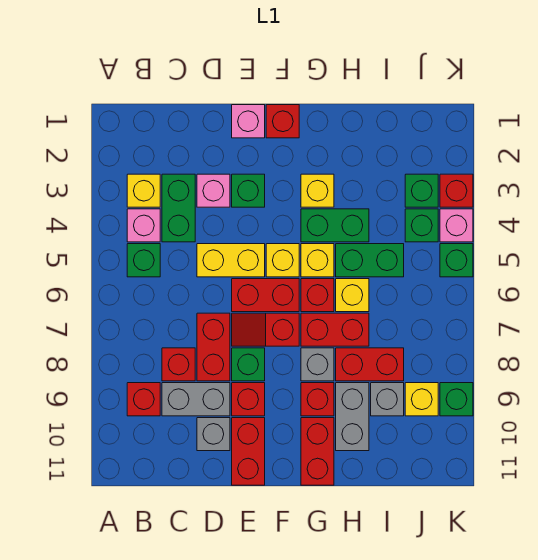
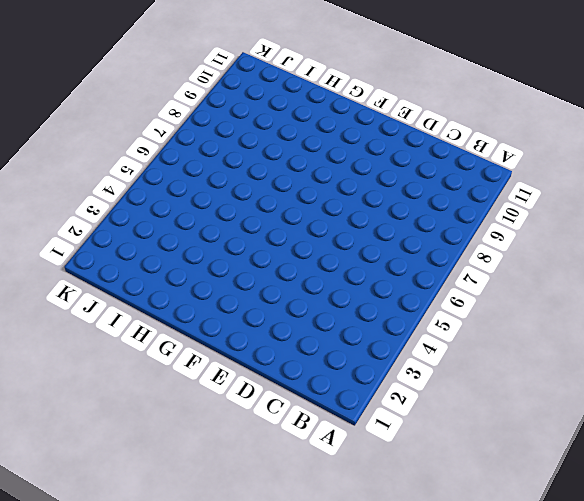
none -> yellow 1x1 brick [127,174,160,207]
none -> pink 1x1 brick [127,209,160,242]
none -> green 1x1 brick [127,244,160,277]
none -> red 1x1 brick [127,383,160,416]

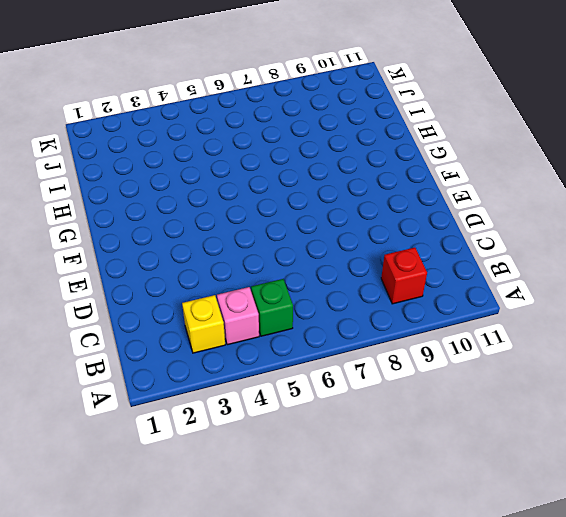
none -> green 1x2 brick [162,174,195,242]
none -> red 1x1 brick [162,348,195,381]
none -> grey 1x2 brick [162,383,230,416]
none -> pink 1x1 brick [197,174,230,207]

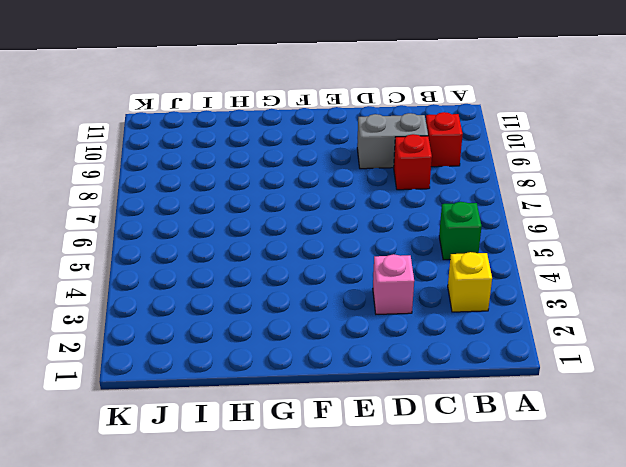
none -> pink 1x1 brick [127,209,160,242]
none -> green 1x2 brick [162,174,195,242]
none -> yellow 1x2 brick [197,244,265,277]
none -> red 1x2 brick [197,313,230,381]

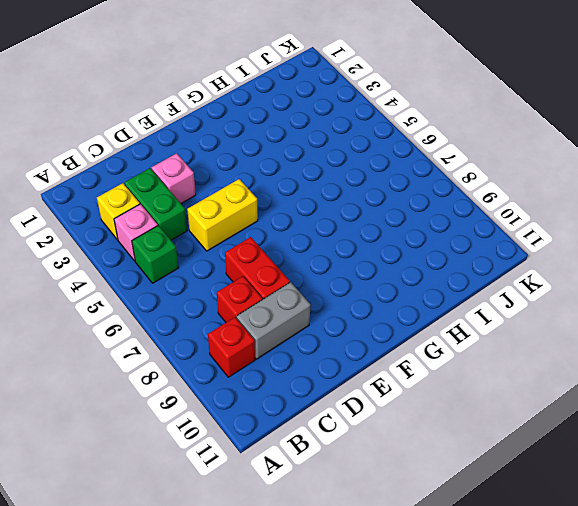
none -> grey 1x1 brick [197,418,230,451]
none -> pink 1x1 brick [232,105,265,138]
none -> green 1x1 brick [232,174,265,207]
none -> red 1x2 brick [232,279,299,312]

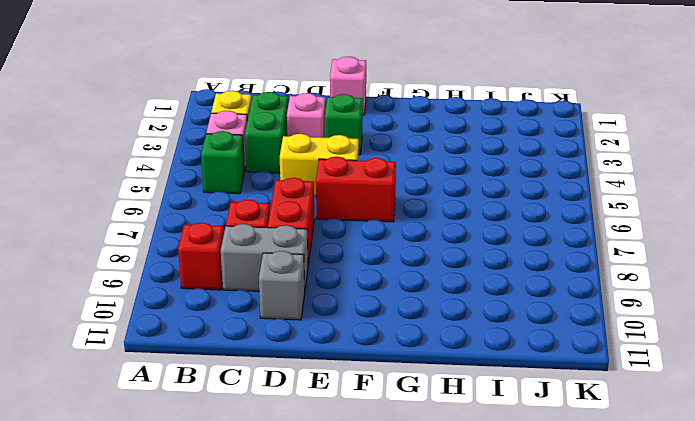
none -> red 1x2 slope [232,313,299,346]
none -> green 1x1 brick [232,348,265,381]
none -> red 1x1 brick [232,383,265,416]
none -> red 1x2 brick [232,418,265,485]

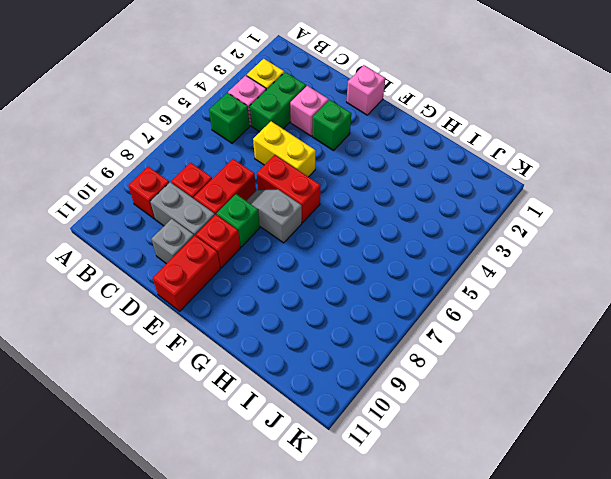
grey 1x2 slope [247,189,302,243] -> red 1x2 slope [232,313,299,346]
none -> red 1x1 brick [266,105,299,138]
none -> yellow 1x1 brick [266,244,299,277]
none -> yellow 1x1 brick [301,174,334,207]
none -> green 1x2 brick [301,209,369,242]

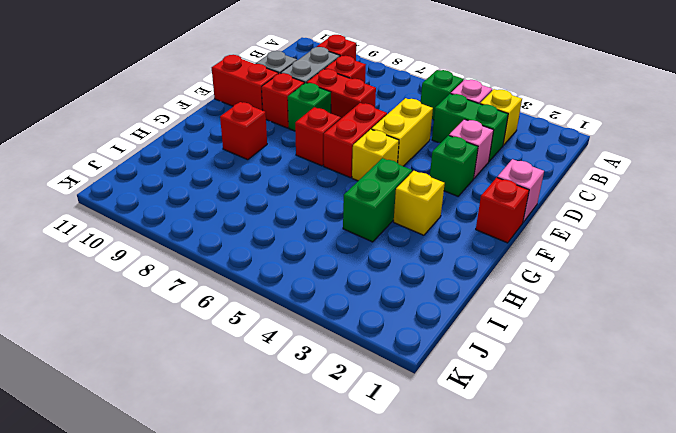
none -> yellow 1x1 brick [301,244,334,277]
none -> red 1x1 brick [301,279,334,312]
none -> red 1x2 brick [301,313,369,346]
none -> grey 1x1 brick [301,348,334,381]

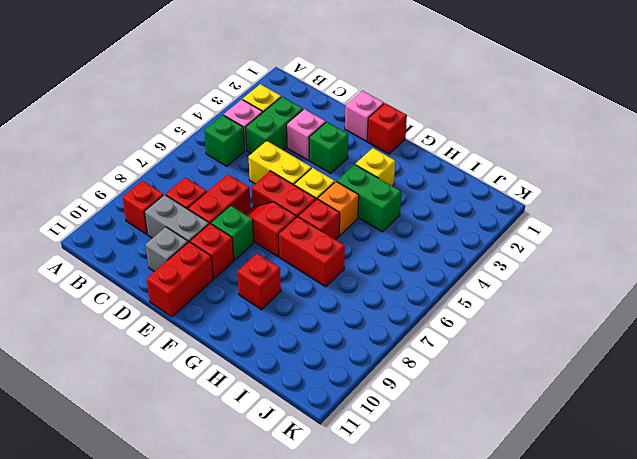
orange 1x1 brick [318,182,359,235] -> yellow 1x1 brick [301,244,334,277]
none -> grey 1x1 brick [301,348,334,381]
none -> red 1x2 brick [301,418,334,485]
none -> green 1x2 brick [336,244,404,277]
none -> yellow 1x1 brick [336,279,369,312]

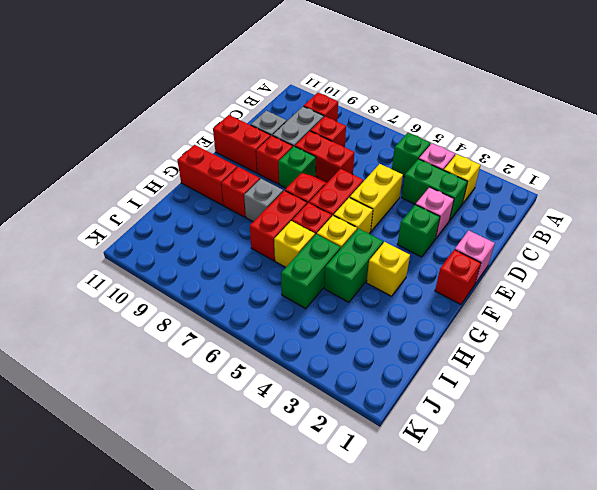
none -> red 1x2 brick [336,348,404,381]
none -> grey 1x2 brick [336,383,369,451]
none -> grey 1x1 brick [371,383,404,416]
none -> green 1x1 brick [405,174,438,207]

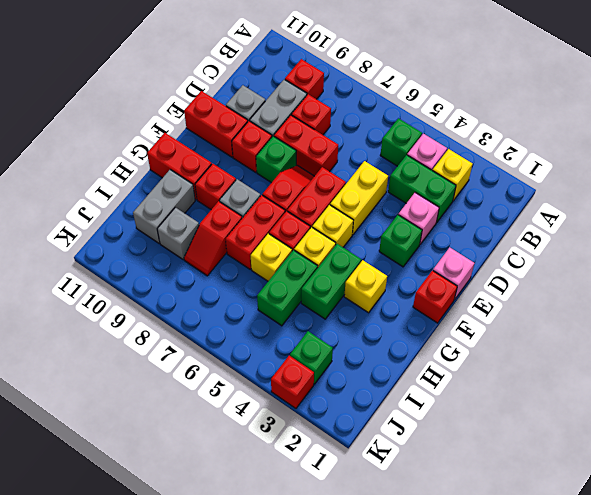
red 1x2 slope [184,201,242,276] -> red 1x2 brick [336,348,404,381]
grey 1x2 brick [133,170,195,243] -> grey 1x2 brick turned to [336,383,369,451]
none -> green 1x1 brick [405,209,438,242]
none -> yellow 1x1 brick [405,383,438,416]
none -> pink 1x1 brick [440,209,473,242]
none -> green 1x1 brick [440,244,473,277]

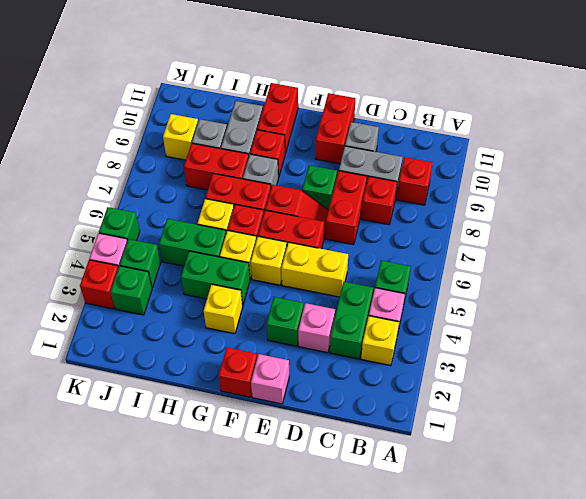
none -> red 1x1 brick [232,383,265,416]
none -> green 1x1 brick [440,383,473,416]

